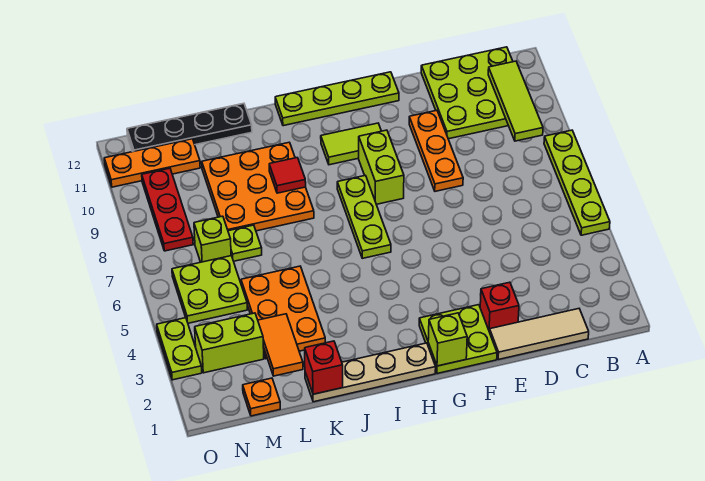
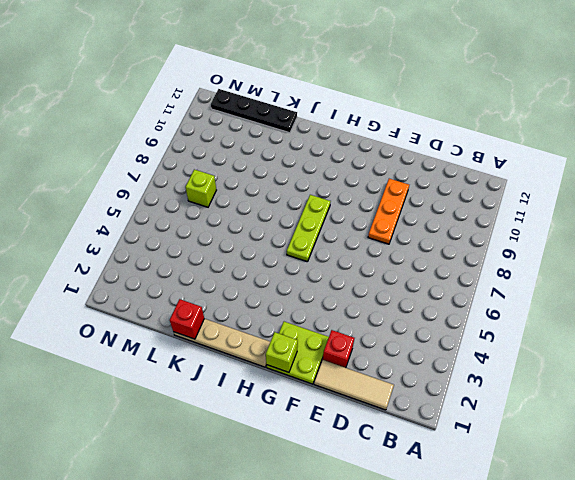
none -> lime 1x4 plate [544,130,610,235]
none -> lime 3x3 plate [421,47,513,139]
none -> lime 1x4 plate [275,72,399,126]

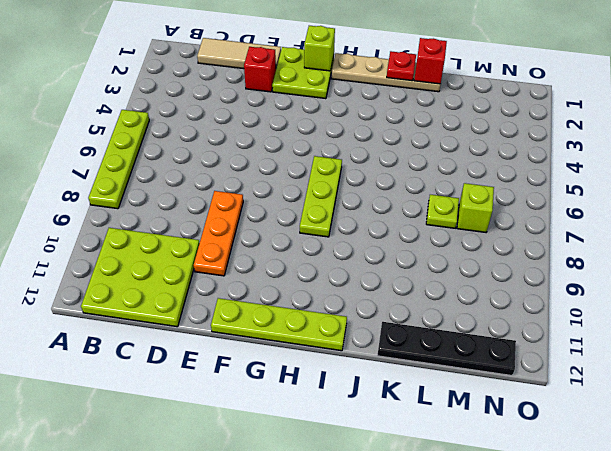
red 1x1 plate [387,51,416,81] -> none
none -> lime 1x2 brick [359,130,404,204]
none -> lime 1x2 tile [321,123,381,165]
none -> orange 3x3 plate [202,142,314,231]

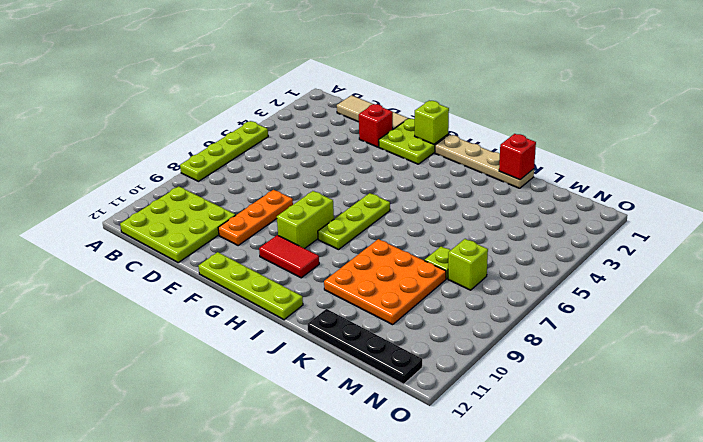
red 1x2 tile [259,235,319,278] -> lime 1x2 tile [321,123,381,165]
none -> orange 2x3 plate [241,266,325,359]
none -> orange 1x1 plate [243,378,280,416]
none -> lime 1x2 brick [195,313,264,373]

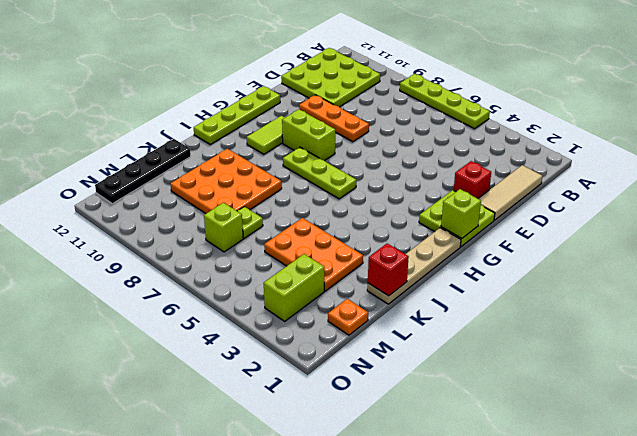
none -> lime 2x2 plate [172,256,247,323]
none -> orange 1x3 plate [104,139,200,187]
none -> red 1x3 plate [142,168,193,251]

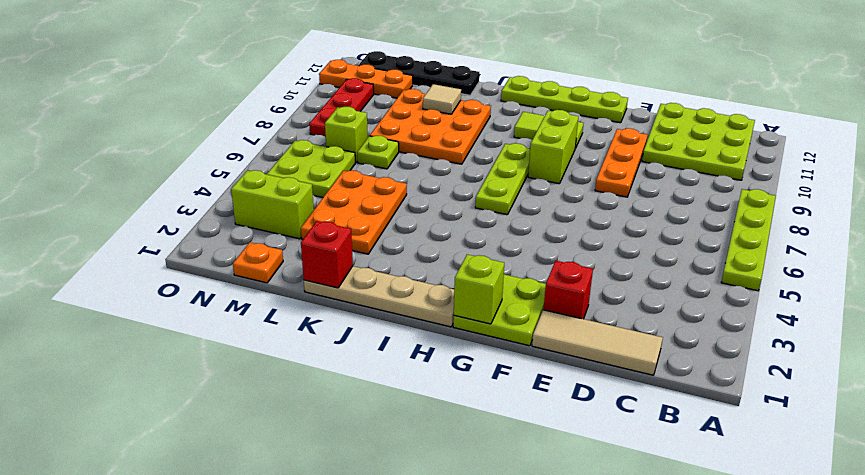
tan 1x1 tile [423,84,461,114] -> none
none -> lime 1x2 plate [157,318,202,380]
none -> lime 1x3 tile [488,61,543,141]
none -> red 1x1 tile [269,158,306,193]

